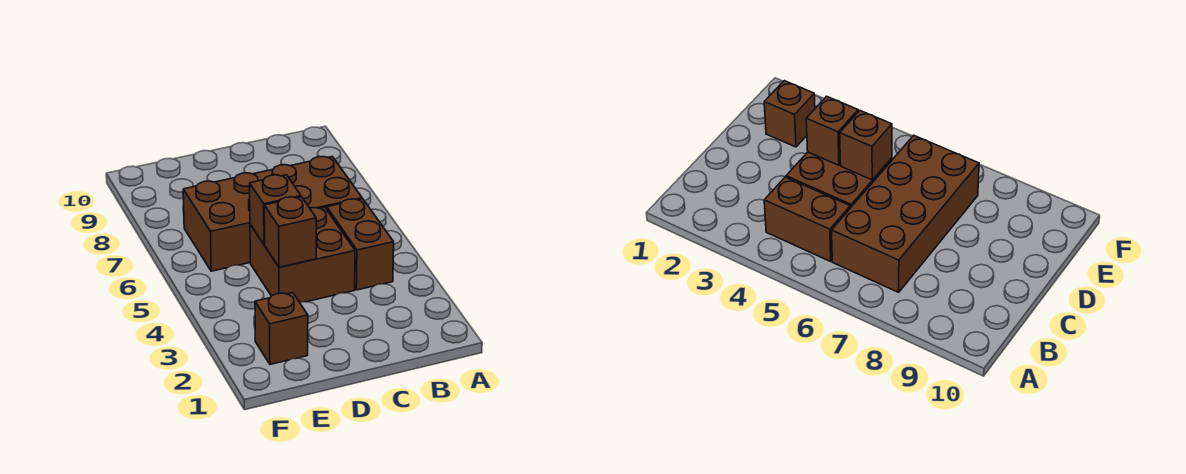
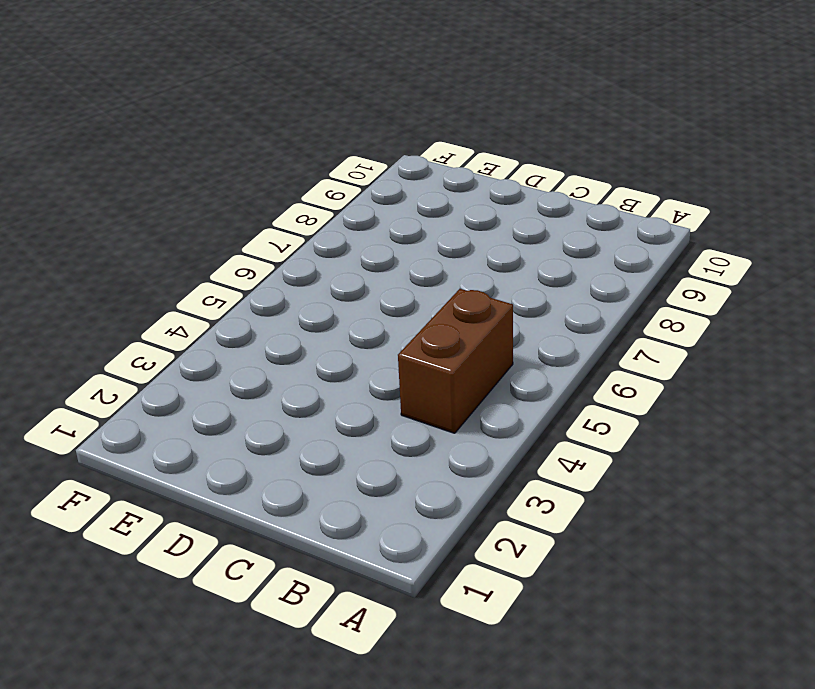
none -> brown 2x4 brick [183,157,362,271]
none -> brown 2x2 brick [250,207,355,302]

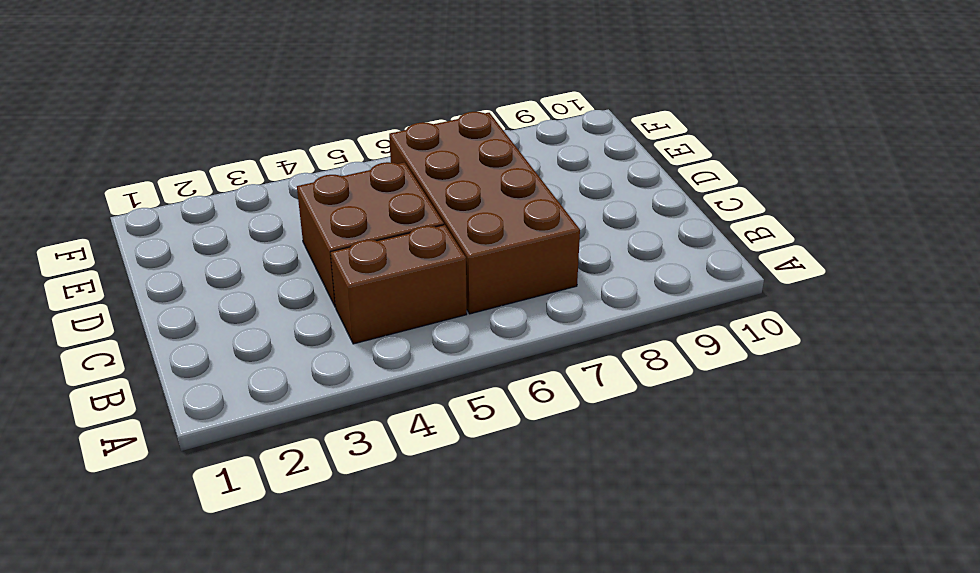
none -> brown 1x1 brick [255,293,308,364]
none -> brown 1x1 brick [264,197,316,267]

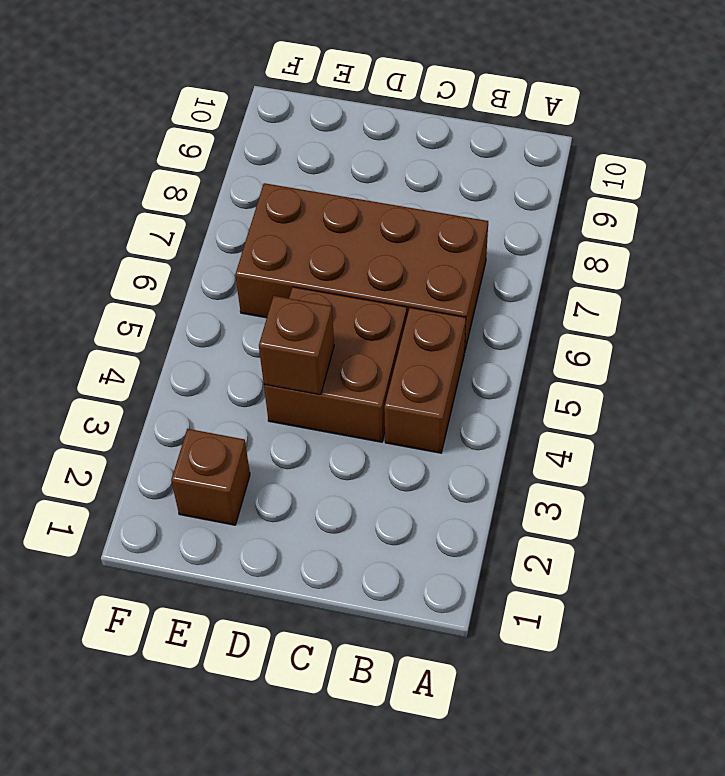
none -> brown 1x1 brick [250,175,301,245]

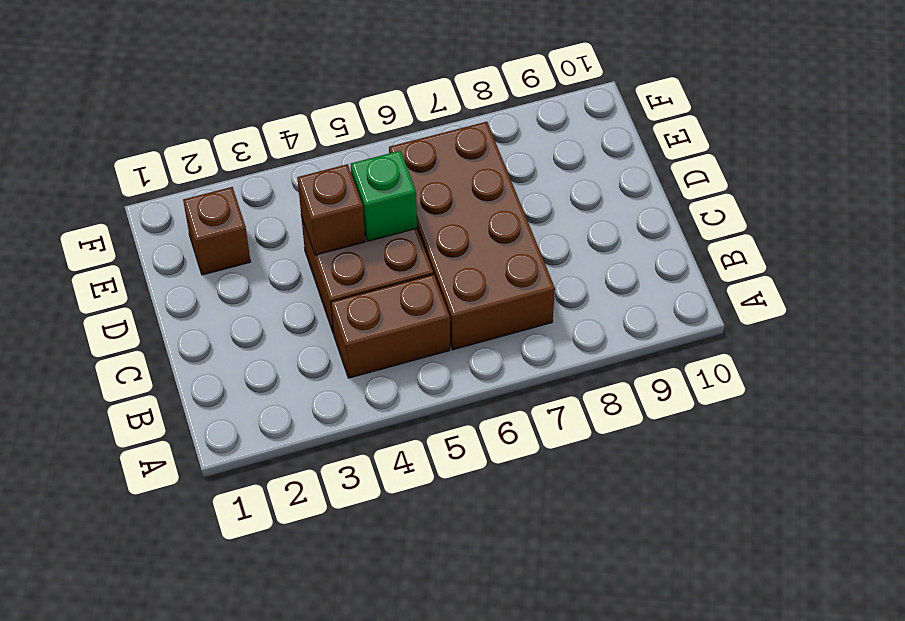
green 1x1 brick [351,151,417,241] -> brown 1x1 brick [250,175,301,245]

